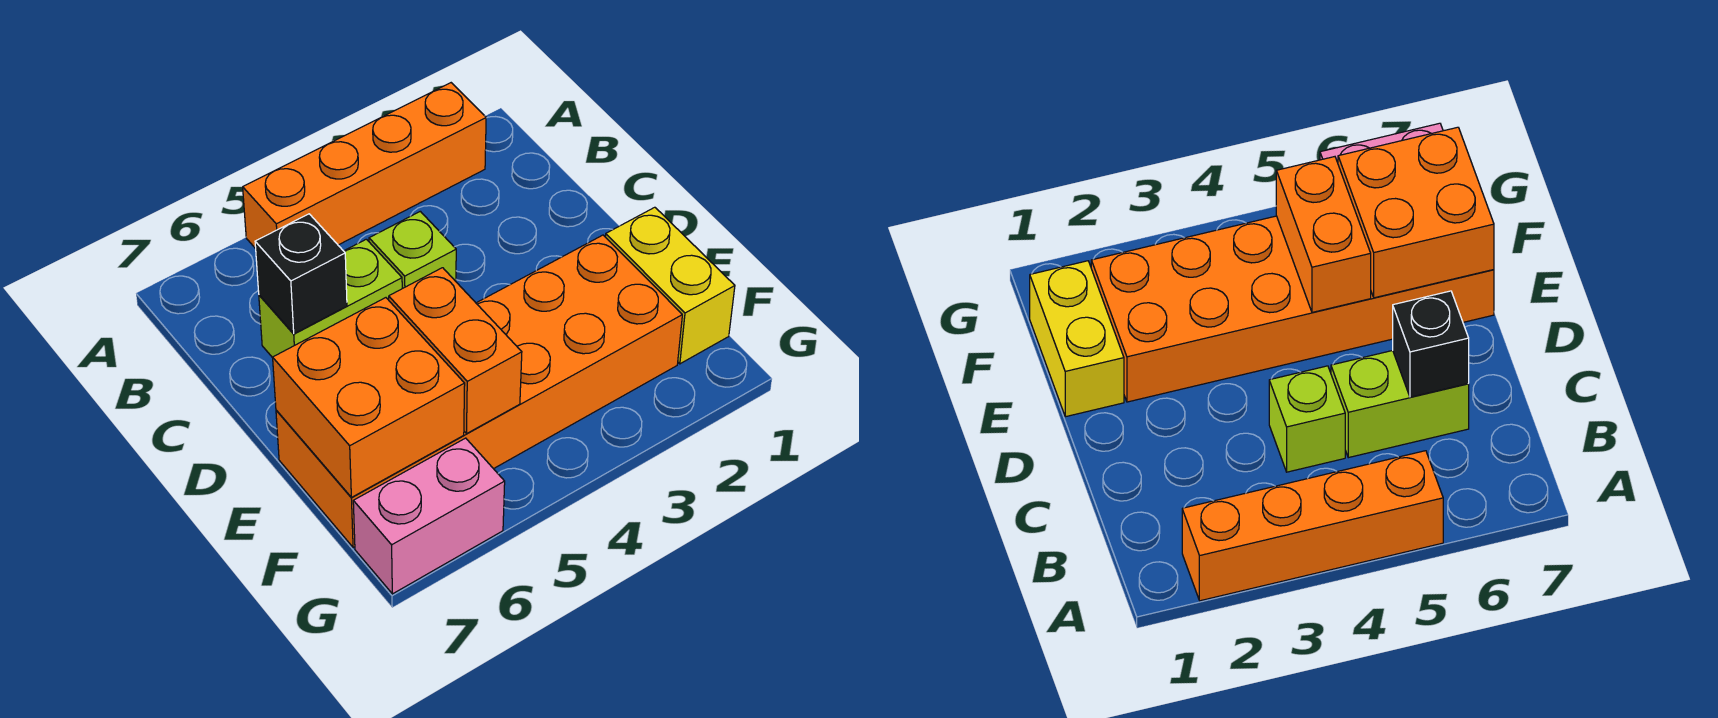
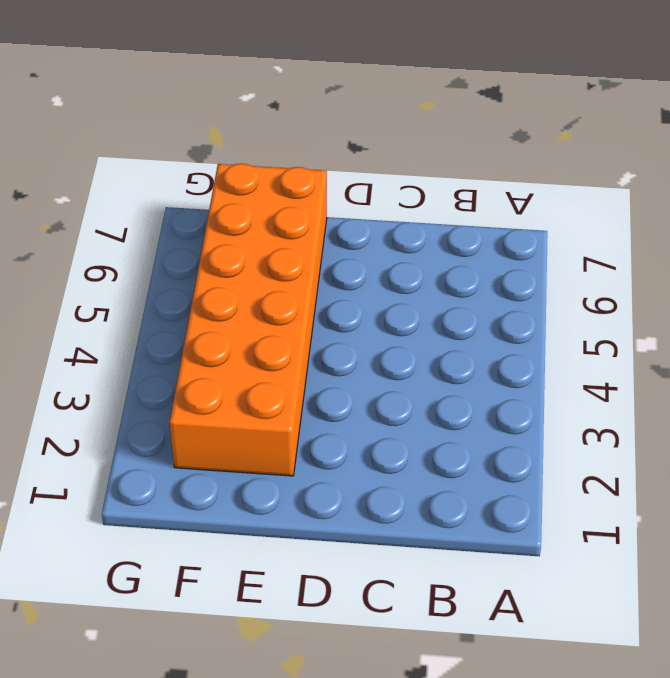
none -> orange 1x4 brick [243,83,486,249]
none -> lime 1x1 brick [369,211,456,288]

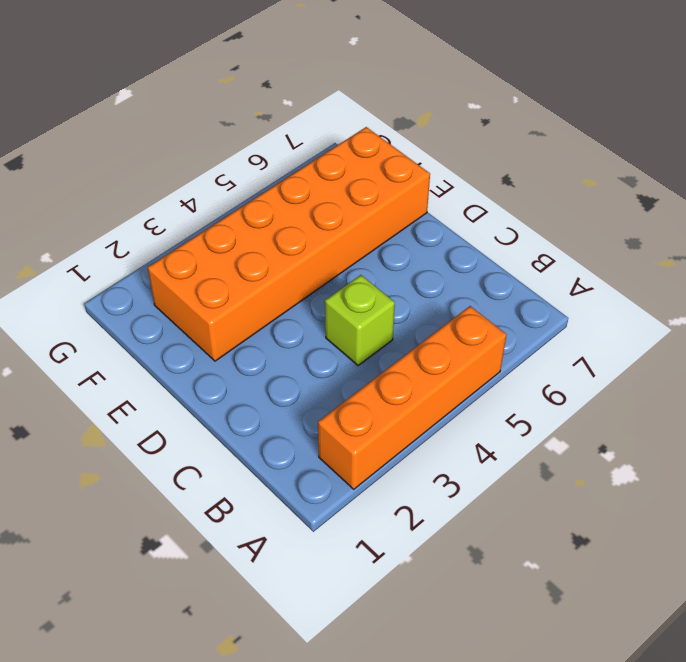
none -> lime 1x2 brick [259,239,402,358]
none -> yellow 1x2 brick [605,207,735,364]

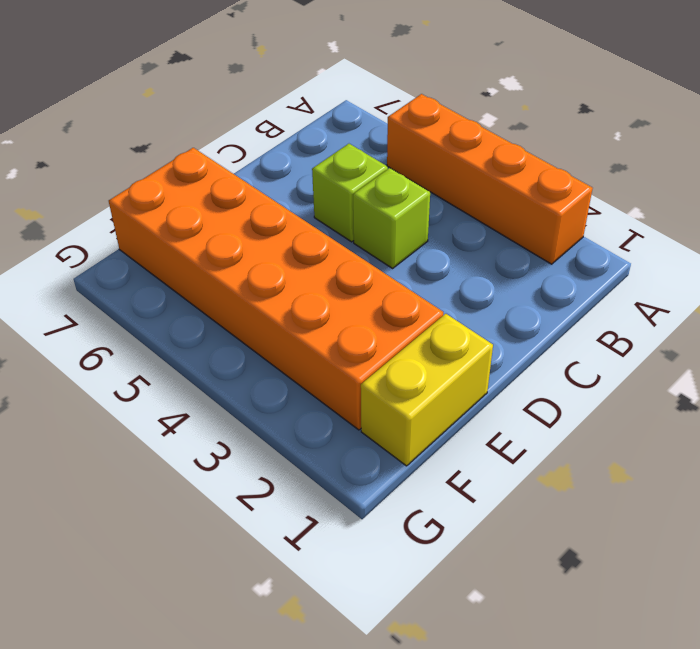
lime 1x1 brick [312,144,388,242] -> lime 1x2 brick [259,239,402,358]
none -> pink 1x2 brick [353,438,505,594]
none -> black 1x1 brick [255,214,347,334]

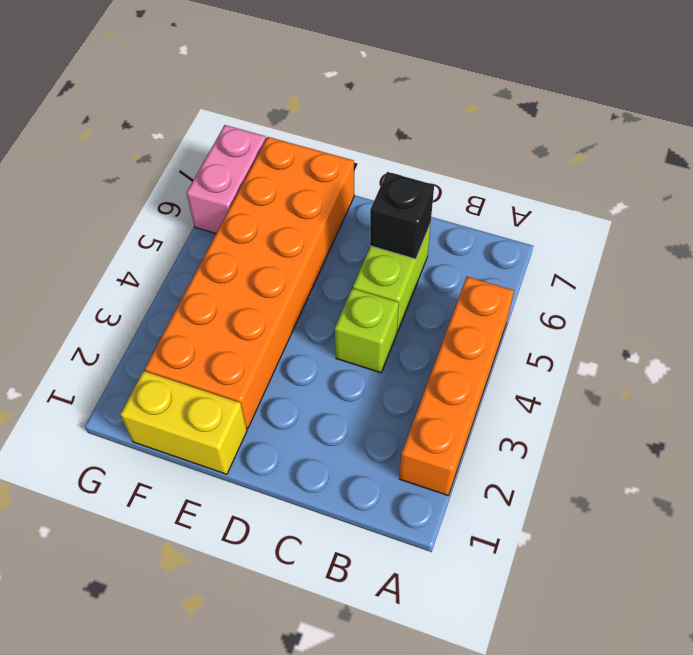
none -> orange 1x2 brick [389,268,522,434]
none -> orange 2x2 brick [273,298,465,497]

